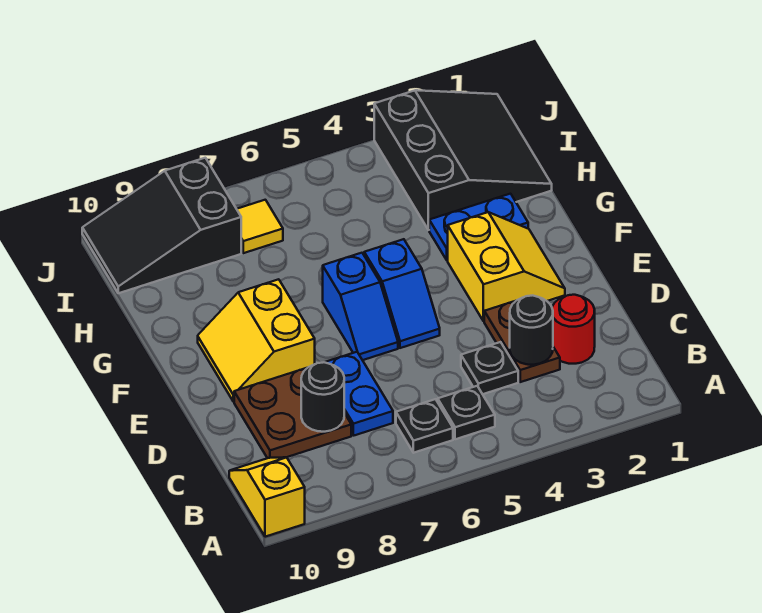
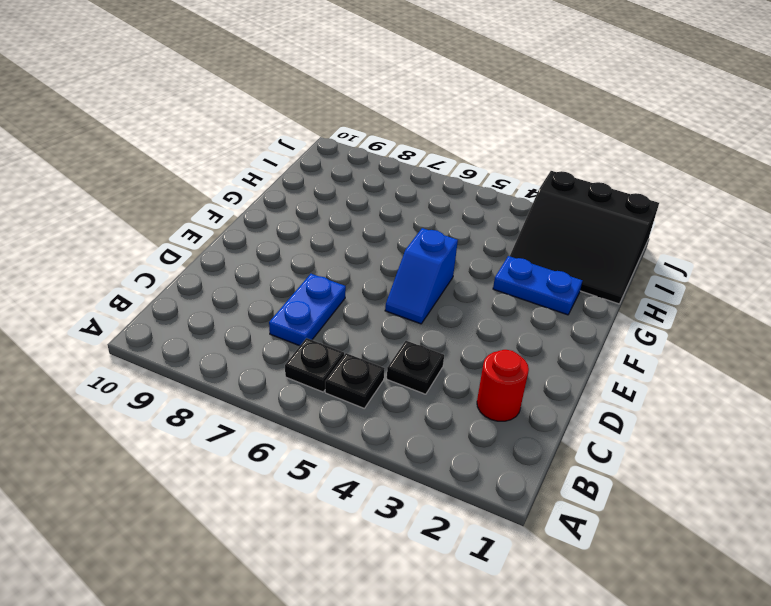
black 3x3 slope [510,171,659,304] -> black 3x3 slope turned to [374,90,552,230]
none -> yellow 1x2 slope [229,457,305,537]
none -> brown 1x2 plate [484,301,560,382]
none -> brown 2x2 plate [234,368,351,458]

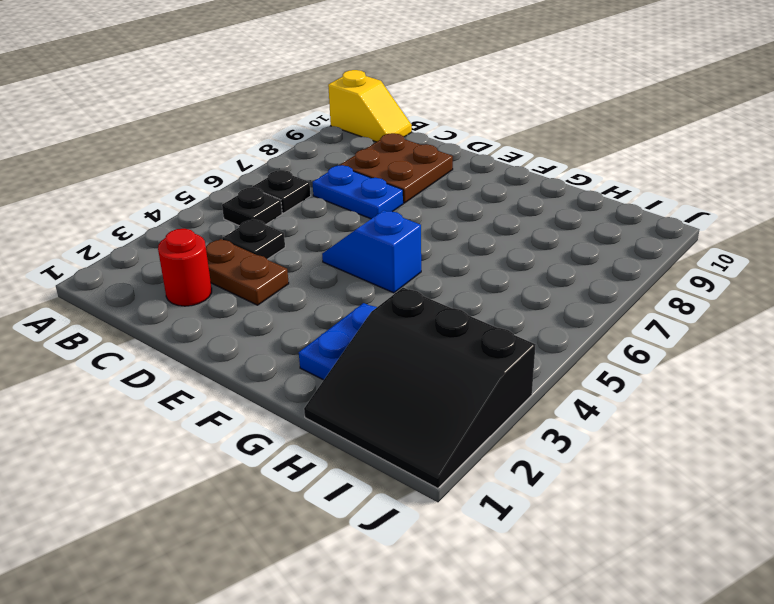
none -> yellow 2x2 slope [448,212,565,321]
none -> blue 1x2 slope [323,253,398,360]
none -> yellow 2x2 slope [198,279,315,402]

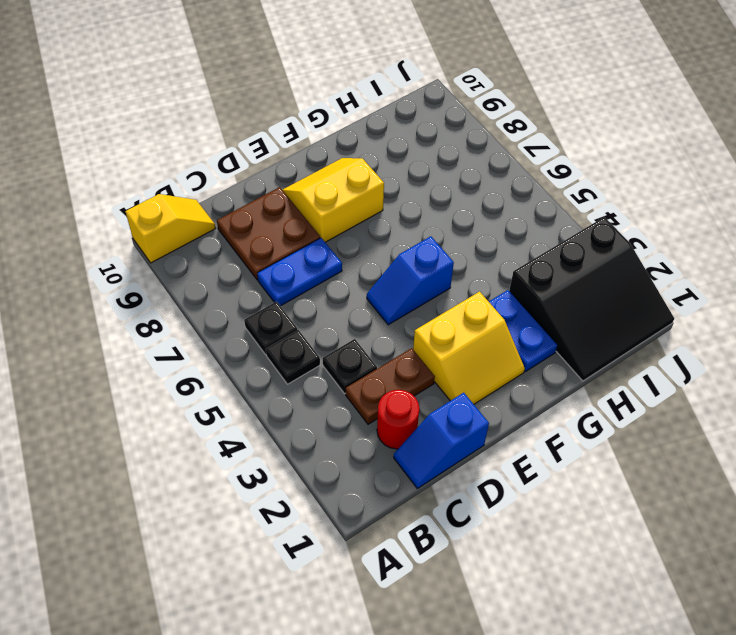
blue 1x2 slope [394,393,489,488] -> blue 1x2 slope moved to [323,253,398,360]
none -> yellow 1x1 tile [237,200,283,253]
none -> black 2x3 slope [82,158,241,293]
none -> black 1x1 round brick [510,295,553,365]

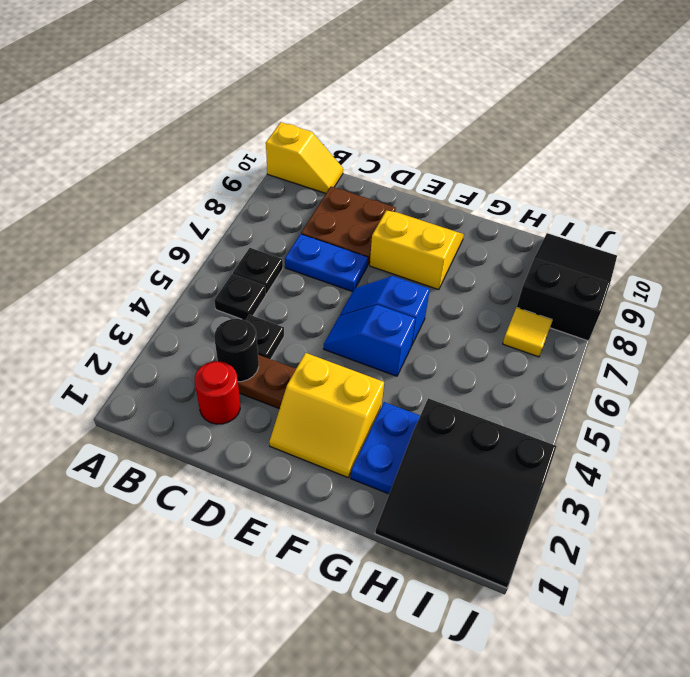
none -> black 1x1 round brick [301,362,344,432]

